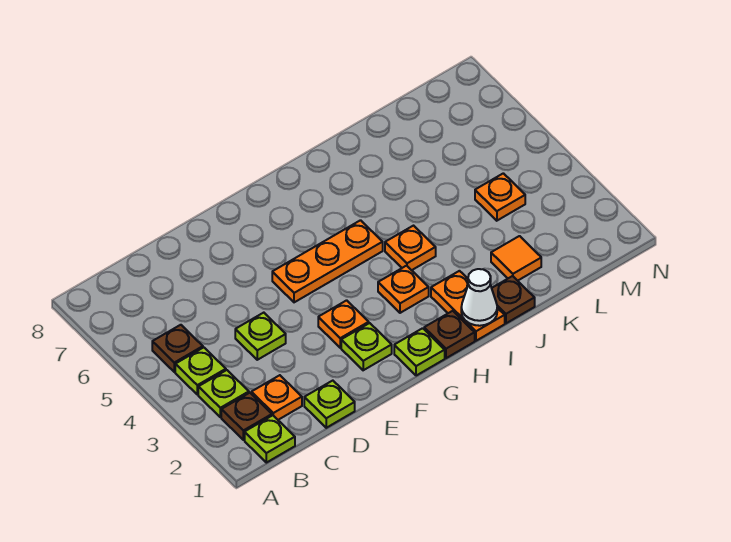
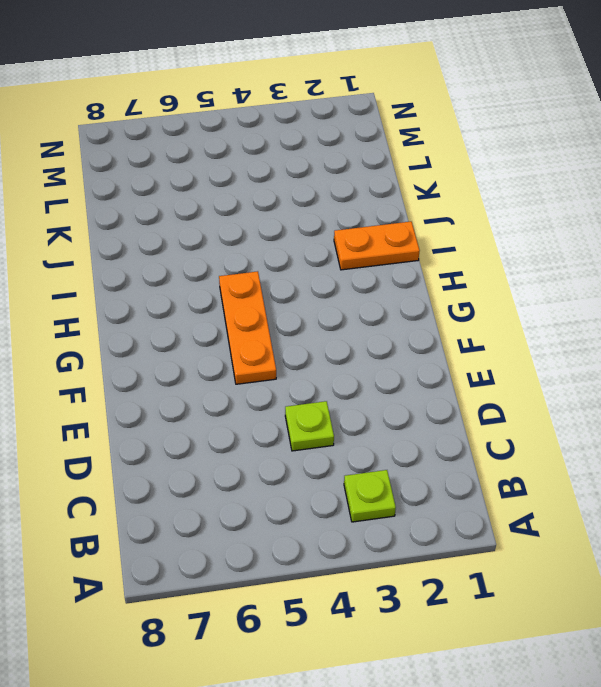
none -> lime 1x1 plate [245,415,295,463]
none -> brown 1x1 plate [221,393,272,440]
none -> lime 1x1 plate [175,347,226,395]

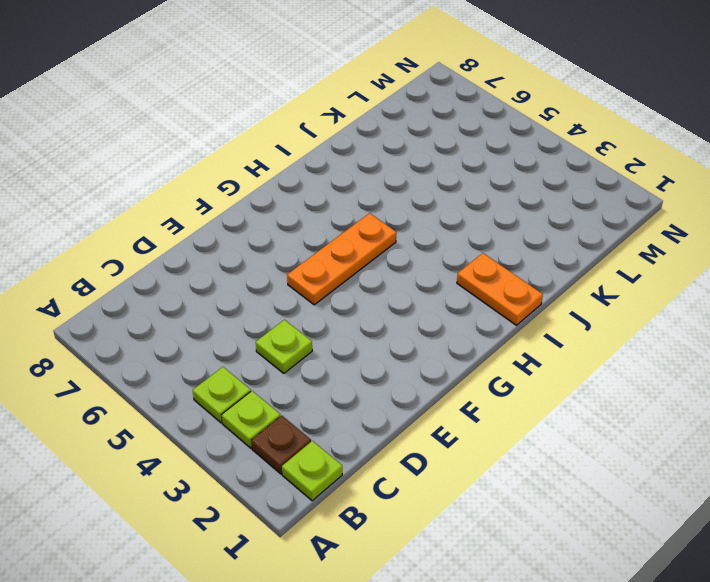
none -> brown 1x1 plate [152,325,203,372]
none -> orange 1x1 plate [251,375,302,420]
none -> lime 1x1 plate [304,381,355,428]

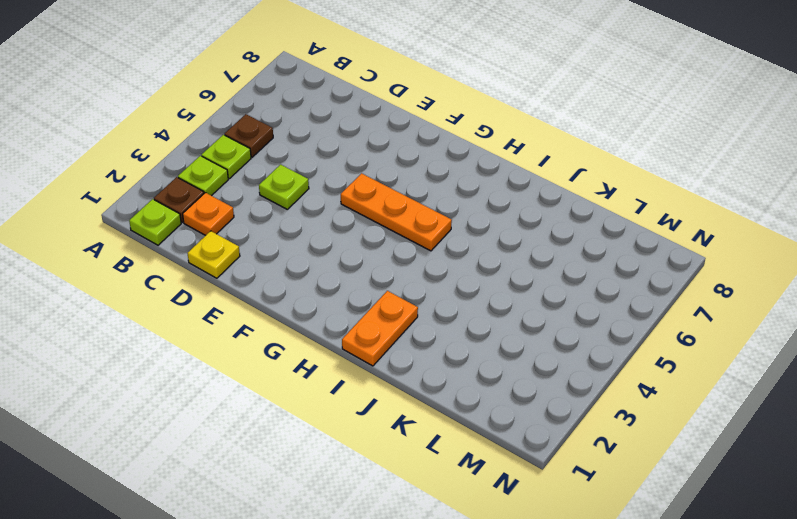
yellow 1x1 plate [188,231,240,278] -> lime 1x1 plate [304,381,355,428]
none -> lime 1x1 plate [341,323,392,370]
none -> orange 1x1 plate [318,300,369,348]
none -> lime 1x1 plate [394,328,445,376]

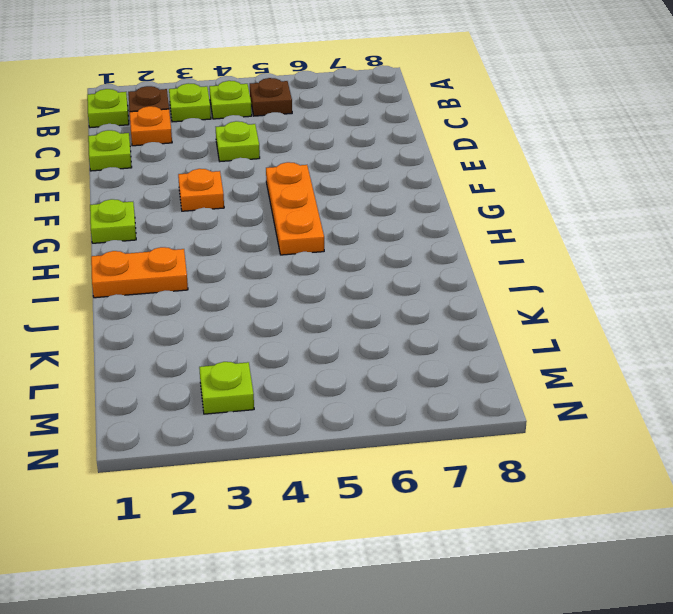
lime 1x1 plate [199,362,254,414] -> lime 1x1 plate moved to [341,323,392,370]
none -> brown 1x1 plate [424,311,475,358]
none -> orange 1x1 plate [378,266,429,313]
none -> orange 1x1 plate [385,226,436,270]

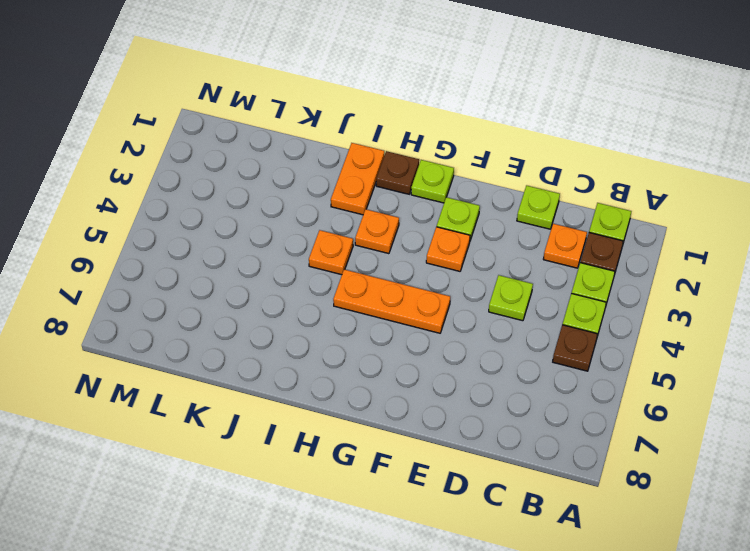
none -> brown 1x1 plate [492,276,535,323]
none -> orange 1x1 tile [491,236,541,281]
none -> orange 1x1 plate [475,173,525,221]

